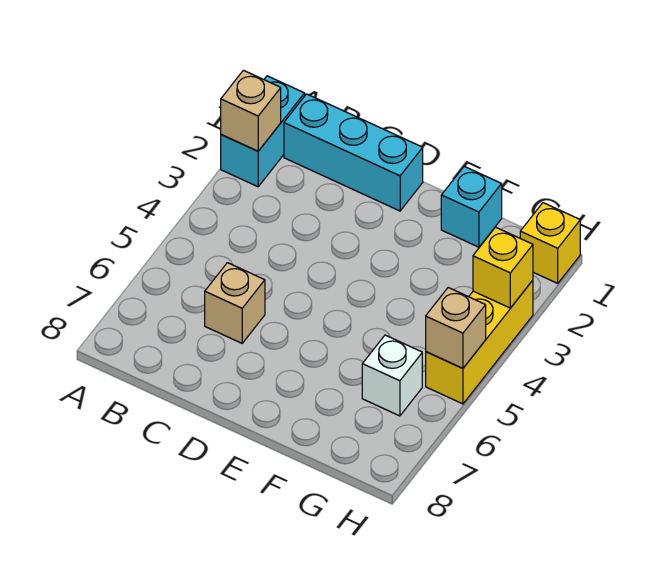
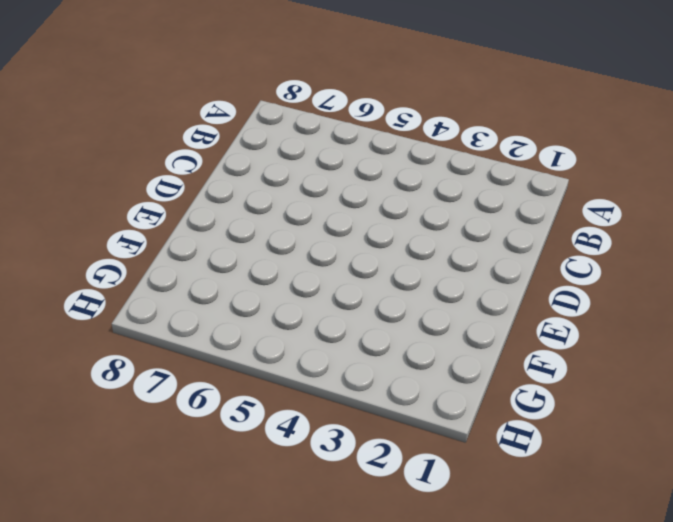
none -> cyan 1x2 brick [221,76,305,187]
none -> cyan 1x3 brick [284,94,423,211]

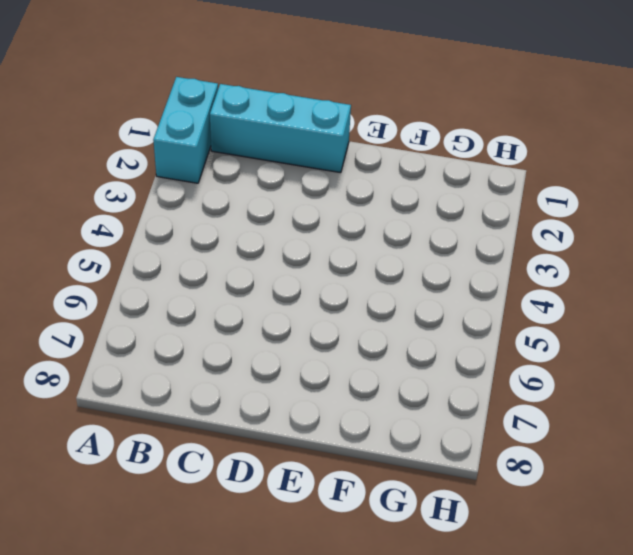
none -> tan 1x1 brick [205,263,265,343]
none -> cyan 1x1 brick [441,166,502,247]

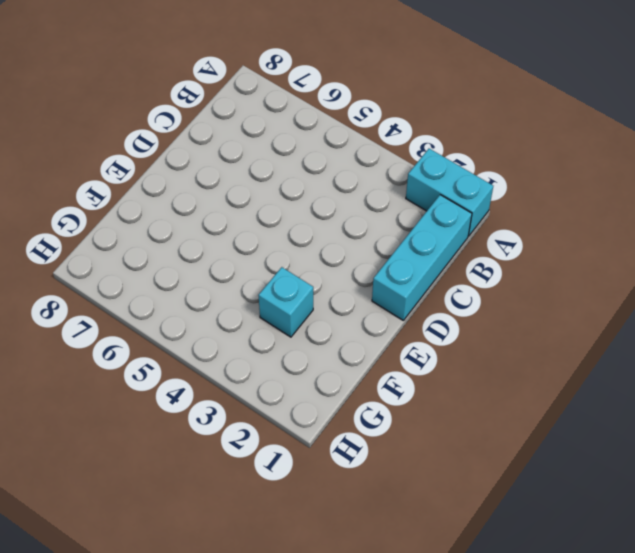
cyan 1x1 brick [258,267,313,337] -> cyan 1x1 brick moved to [441,166,502,247]
none -> tan 1x1 brick [205,263,265,343]
none -> white 1x1 brick [362,335,422,416]

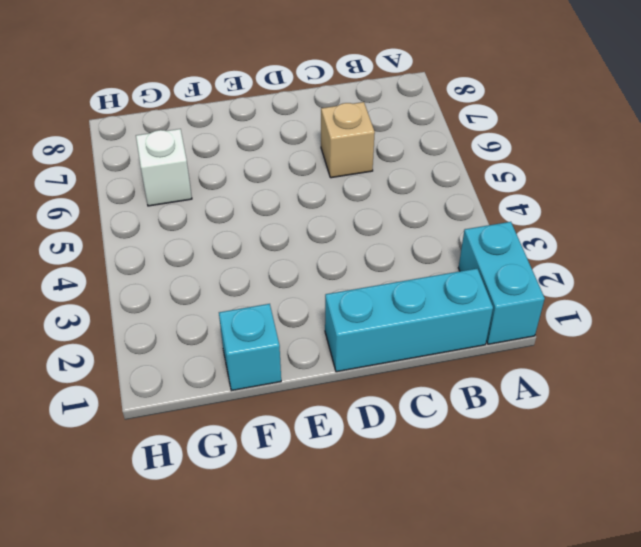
none -> yellow 1x1 brick [520,203,580,283]
none -> yellow 1x3 brick [426,280,533,404]

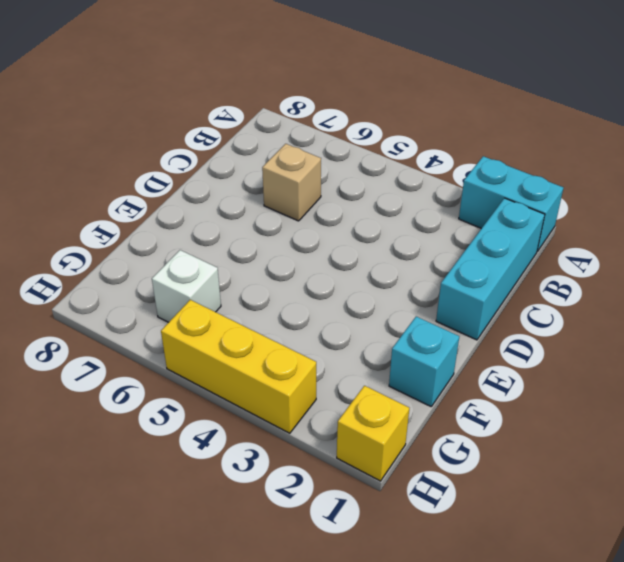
none -> tan 1x1 brick [221,70,281,151]
none -> yellow 1x1 brick [473,227,533,308]

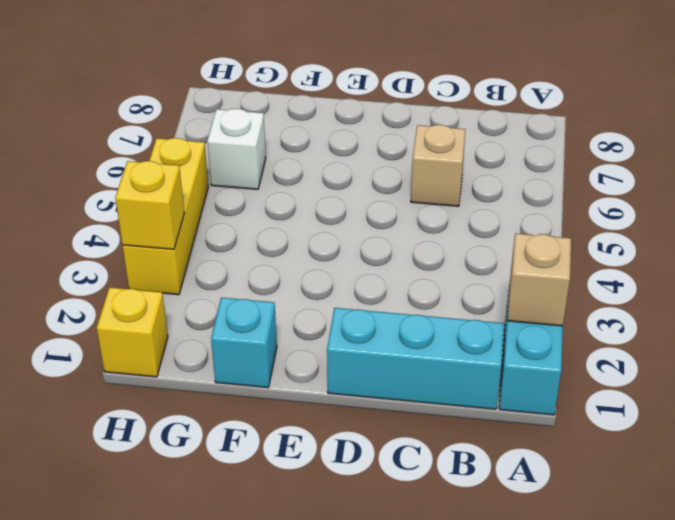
none -> tan 1x1 brick [426,288,486,368]

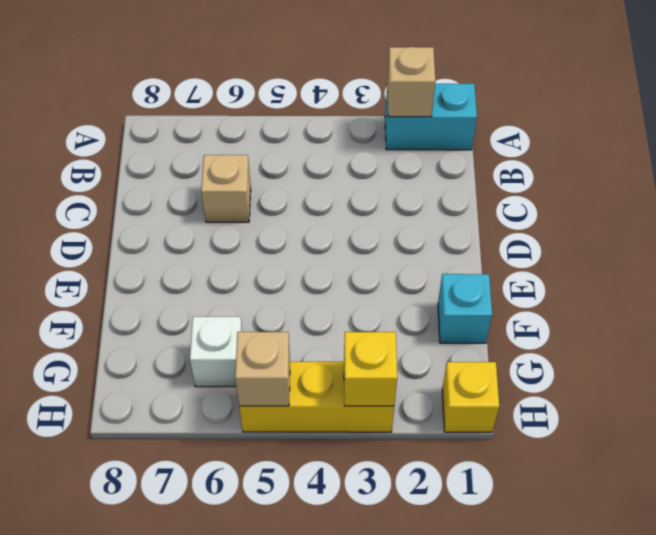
none -> cyan 1x3 brick [284,94,423,211]

